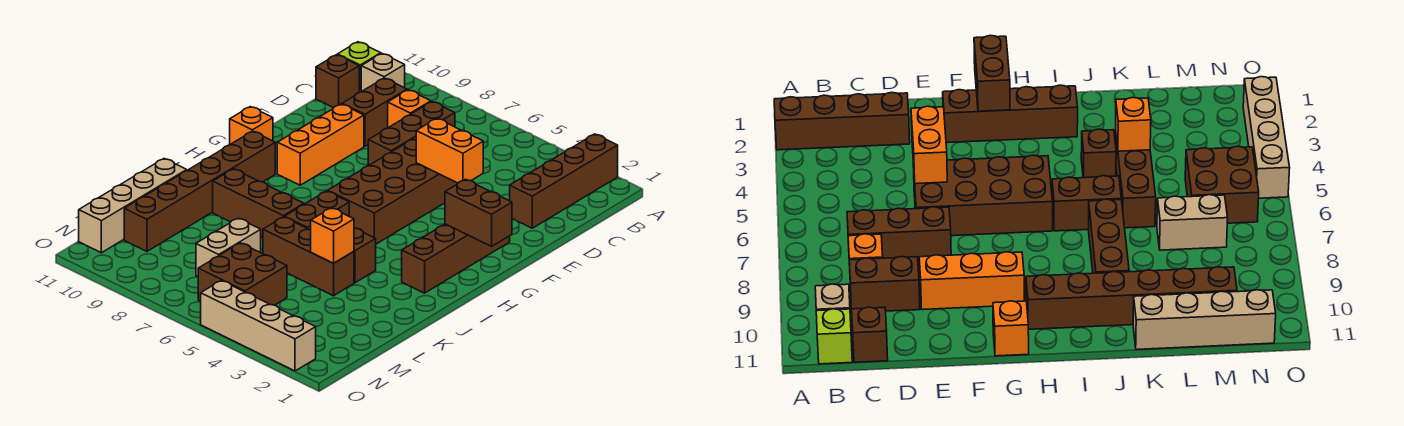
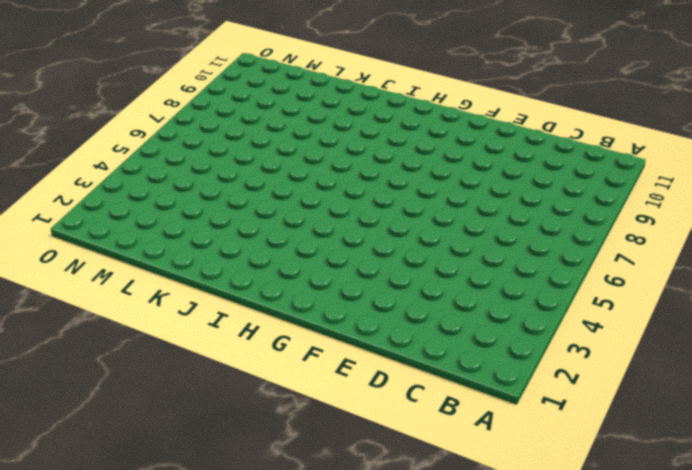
none -> brown 1x4 brick [510,134,618,228]
none -> tan 1x1 brick [361,54,405,92]
none -> lime 1x1 brick [337,42,381,92]

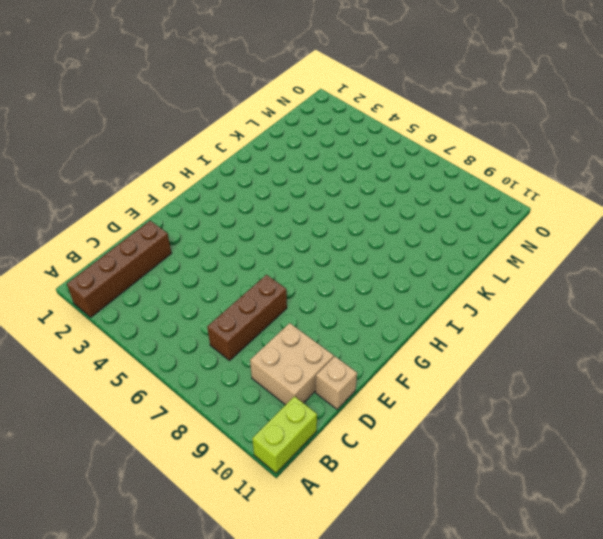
lime 1x2 brick [252,396,317,473] -> lime 1x1 brick [337,42,381,92]
tan 2x2 brick [250,323,334,405] -> brown 1x2 brick [342,78,407,146]
tan 1x1 brick [315,356,357,409] -> tan 1x1 brick moved to [361,54,405,92]
none -> orange 1x1 brick [388,90,431,128]
none -> brown 1x1 brick [316,55,359,108]
none -> brown 2x4 brick [328,139,458,244]

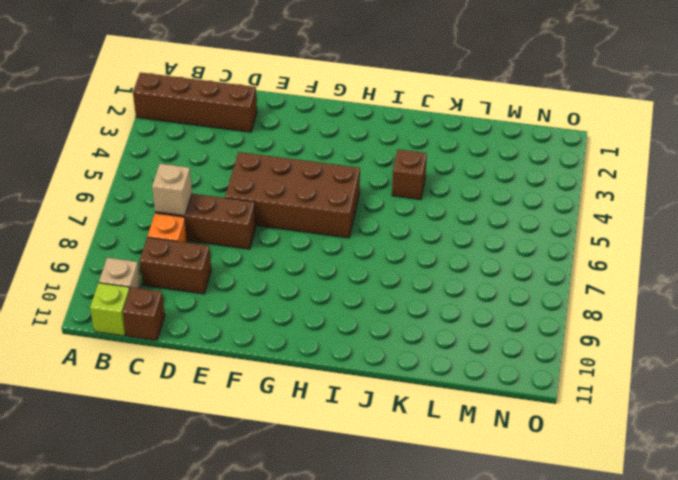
tan 1x1 brick [152,164,192,216] -> none
none -> orange 1x3 brick [277,104,364,185]
none -> brown 1x4 brick [402,224,510,293]
none -> orange 1x1 brick [230,107,273,144]

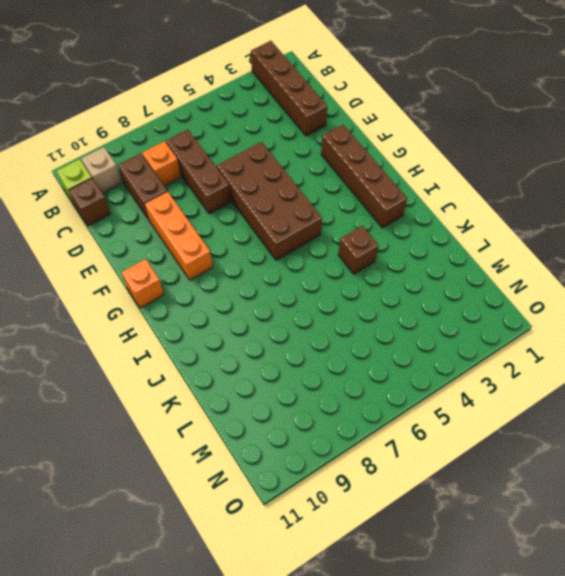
none -> brown 1x6 brick [124,131,275,251]
none -> brown 1x2 brick [285,191,349,229]
none -> brown 1x3 brick [213,169,304,238]

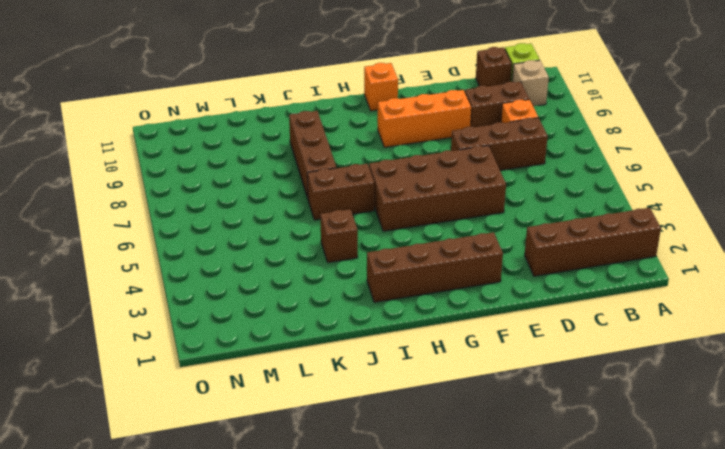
none -> brown 1x6 brick [124,131,275,251]
none -> brown 1x3 brick [263,217,354,296]
none -> tan 1x4 brick [79,159,187,253]

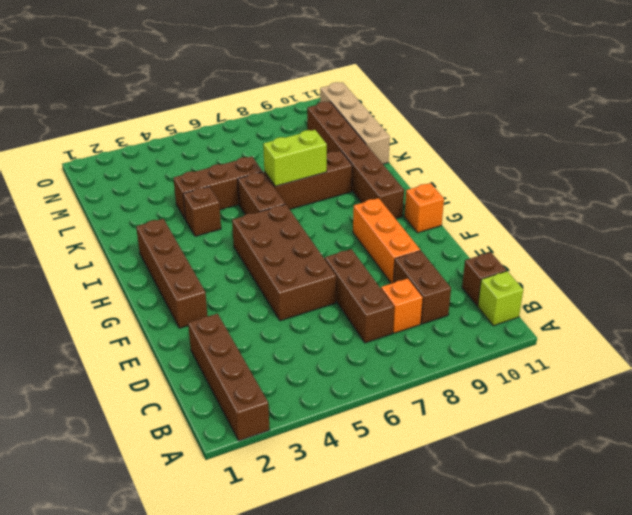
lime 1x2 brick [263,130,327,186] -> none
none -> tan 1x1 brick [361,54,405,92]
none -> tan 1x2 brick [196,218,261,276]
none -> brown 2x2 brick [198,243,287,305]

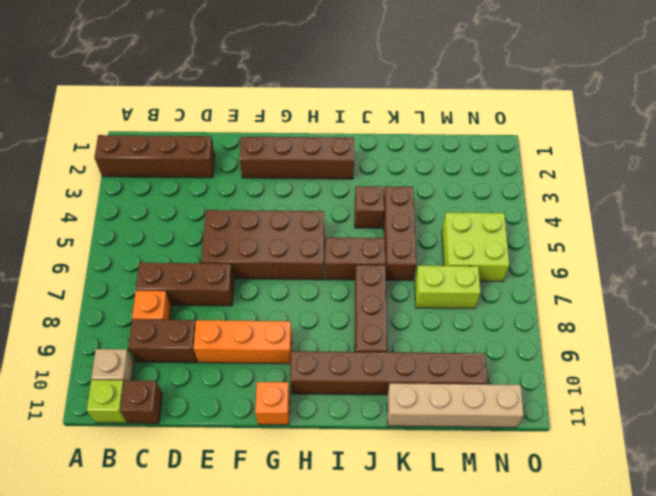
lime 1x2 brick [415,266,481,308] -> tan 1x2 brick [196,218,261,276]
lime 2x2 brick [442,213,509,282] -> brown 2x2 brick [198,243,287,305]
none -> tan 1x4 brick [201,281,316,371]
none -> orange 1x2 brick [416,118,483,183]
none -> brown 1x2 brick [445,179,512,246]

